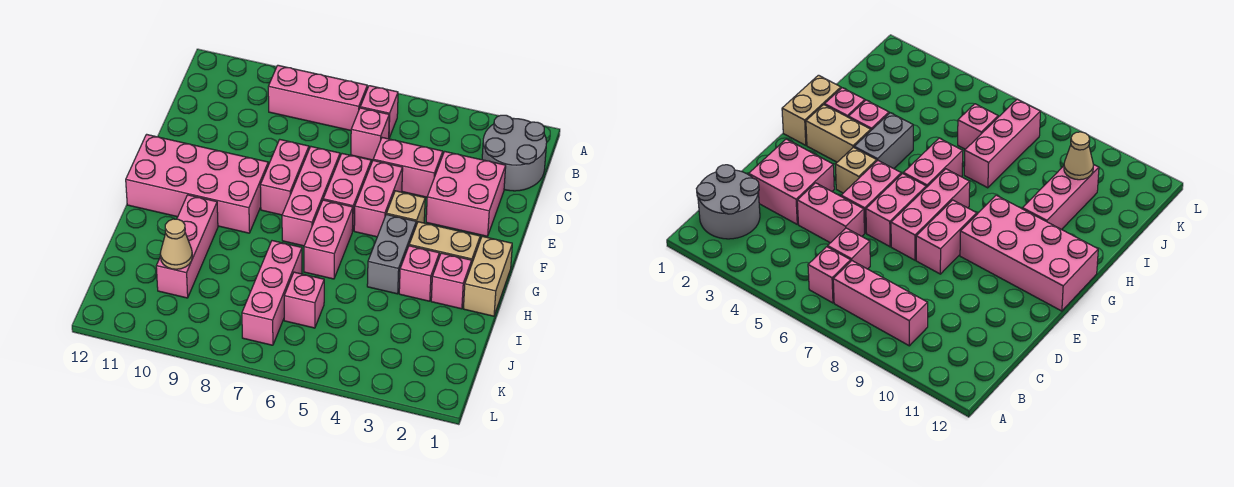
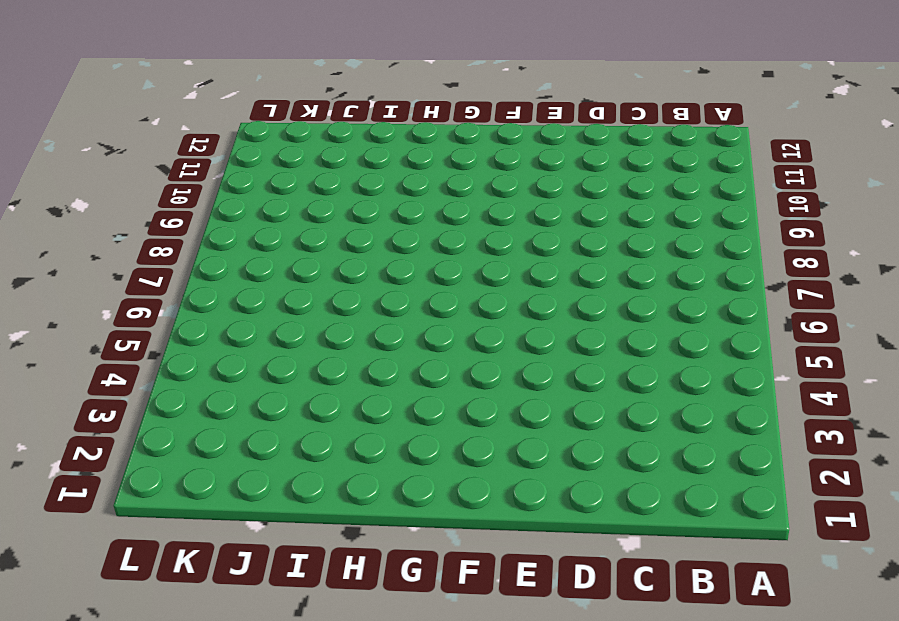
none -> grey 2x2 round brick [482,115,547,191]
none -> pink 1x1 brick [360,86,398,138]
none -> pink 1x3 brick [268,65,367,130]

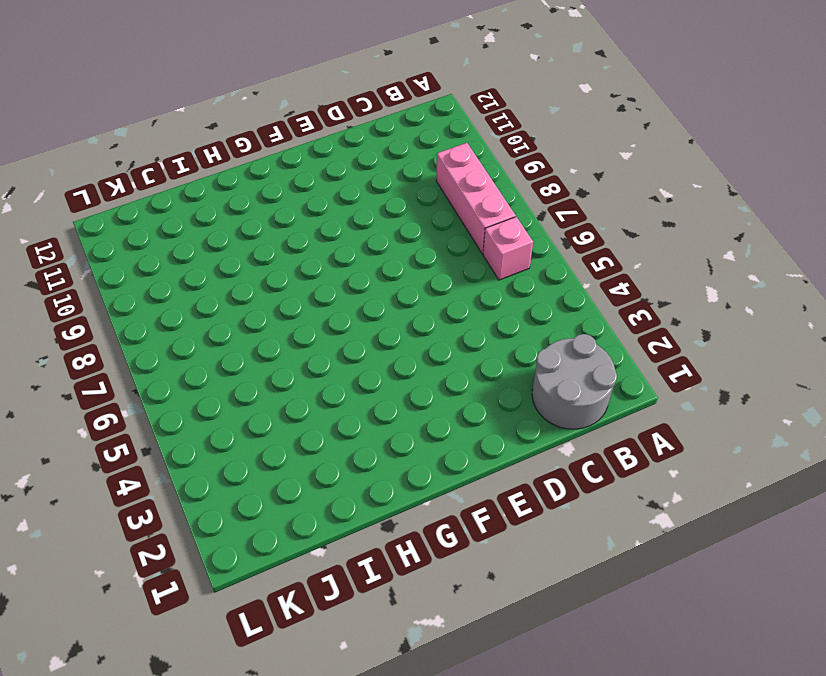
none -> pink 1x1 brick [351,108,389,160]
none -> pink 2x2 brick [426,151,506,236]
none -> pink 1x2 brick [373,138,443,197]

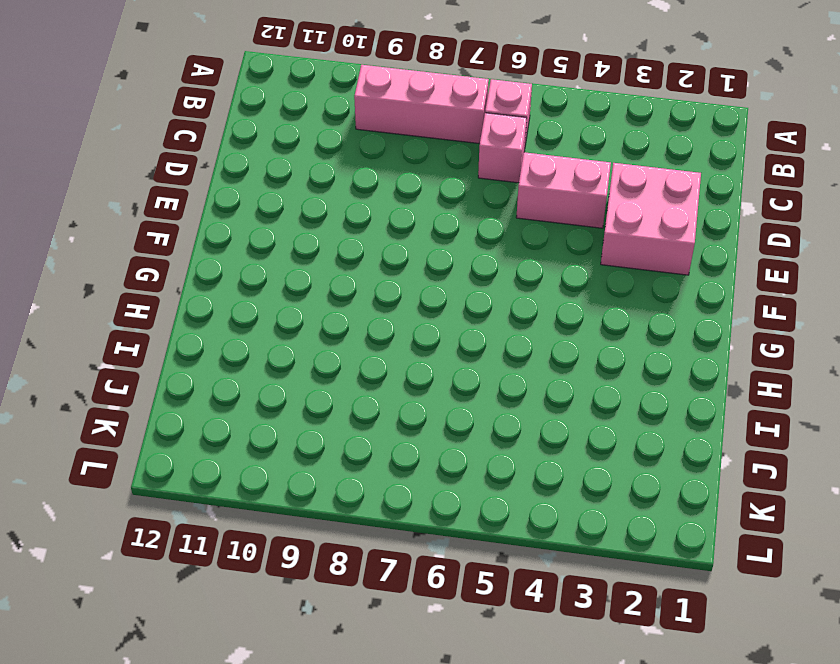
none -> grey 2x2 round brick [482,115,547,191]
none -> pink 1x2 brick [354,161,403,237]
none -> pink 1x2 brick [323,154,371,231]

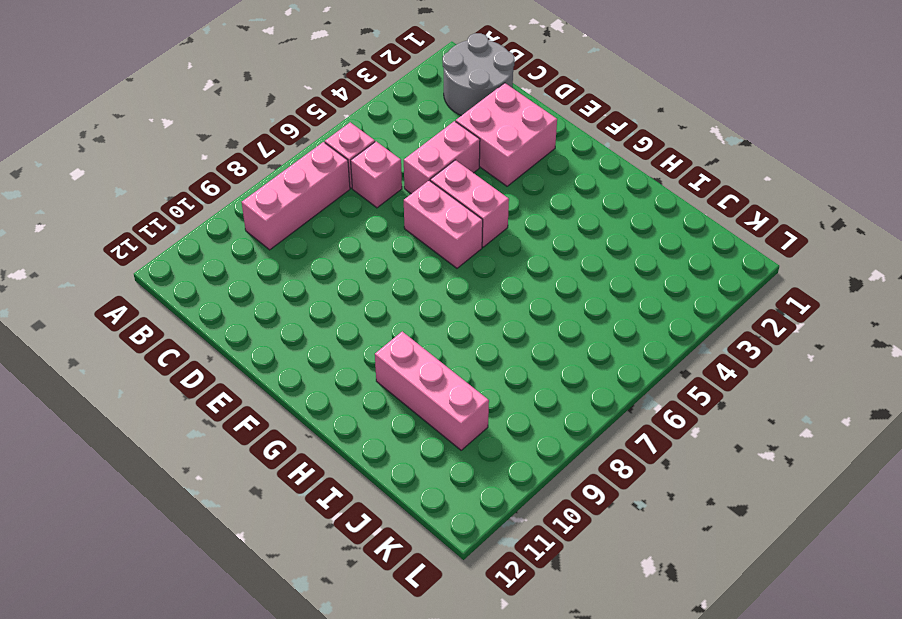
none -> pink 1x3 brick [282,147,340,246]
none -> pink 1x2 brick [260,140,309,215]
none -> tan 1x1 brick [386,191,425,225]

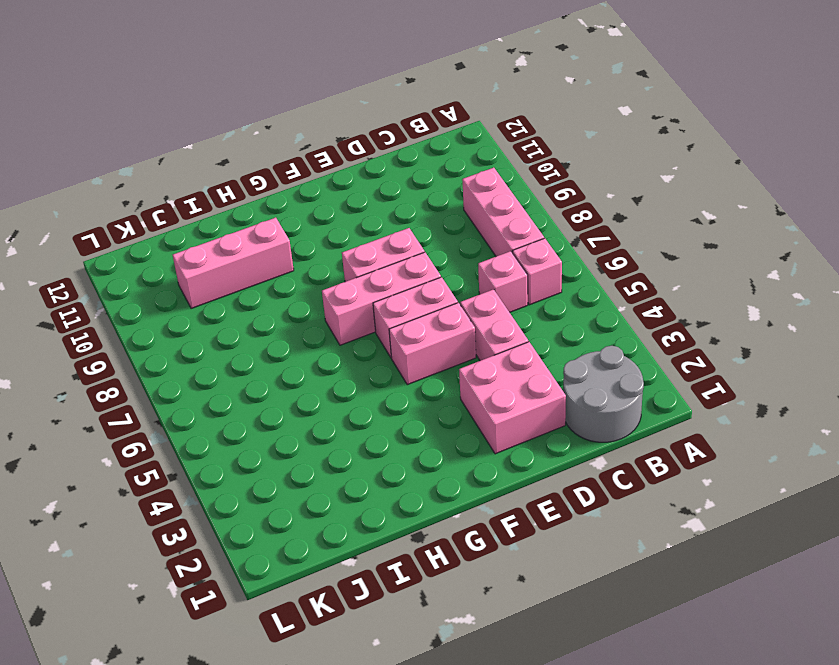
none -> tan 1x1 brick [386,191,425,225]
none -> pink 2x4 brick [126,134,268,233]
none -> tan 1x2 brick [463,236,512,316]

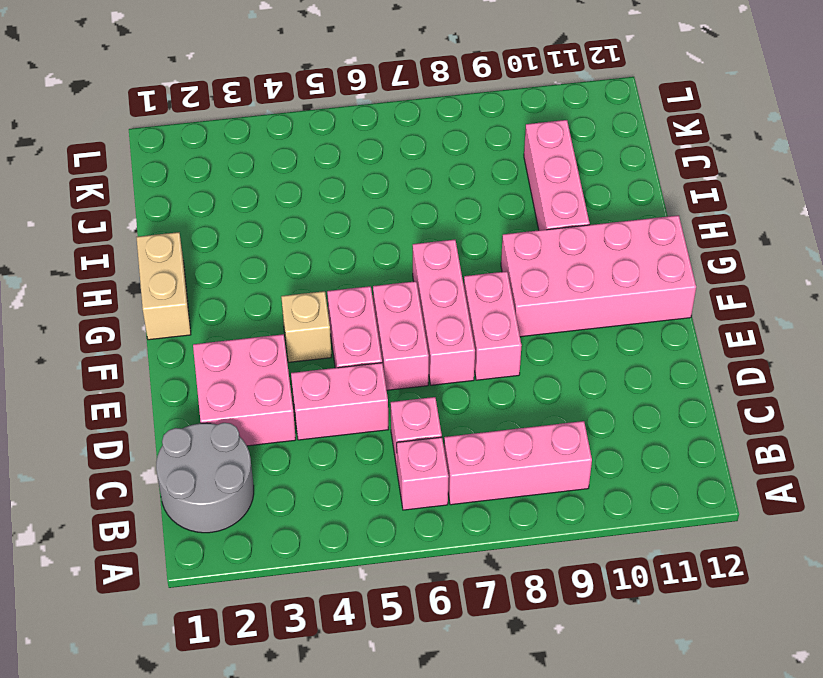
none -> tan 1x2 brick [409,222,480,265]
none -> grey 1x2 brick [367,215,416,294]
none -> pink 1x2 brick [304,200,353,279]

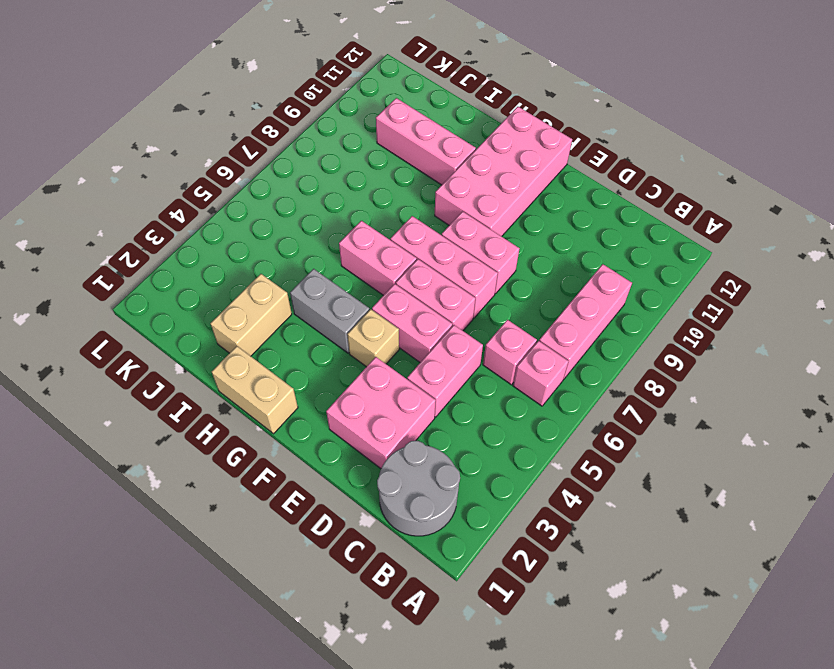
tan 1x2 brick [210,274,292,356] -> tan 1x2 brick moved to [409,222,480,265]
none -> pink 1x1 brick [431,253,472,309]
none -> pink 1x1 brick [399,246,439,301]
none -> pink 1x3 brick [242,241,302,345]

